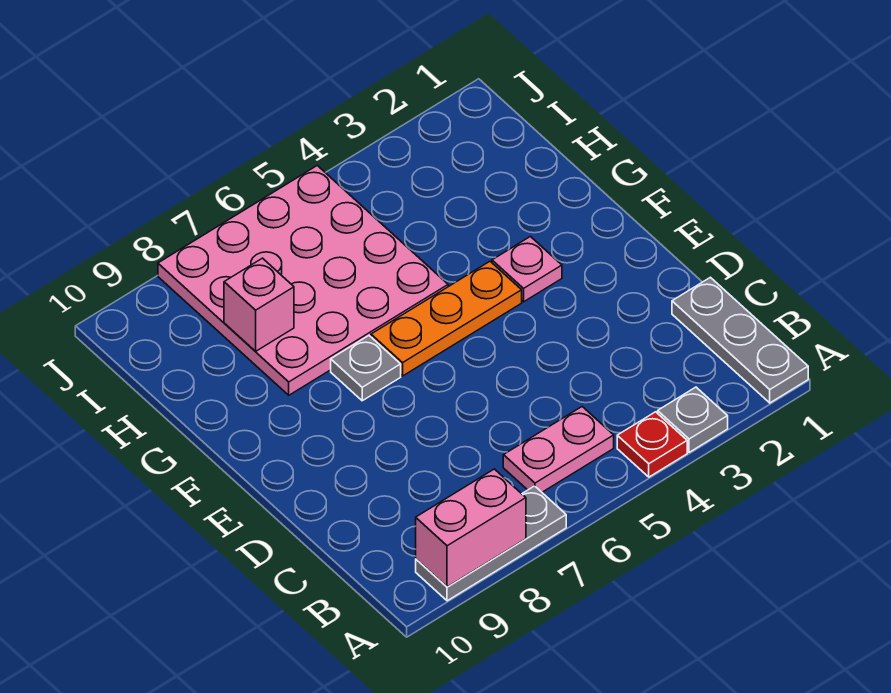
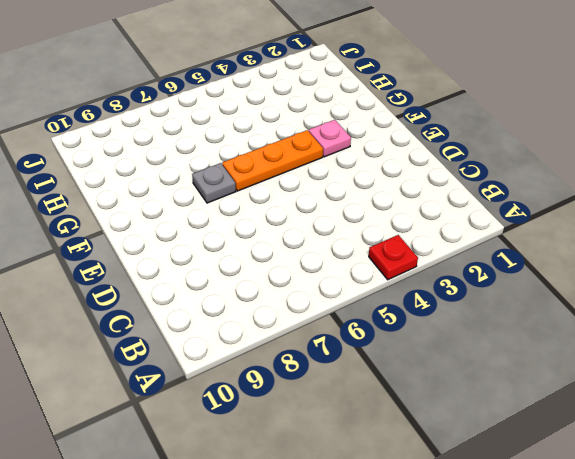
none -> grey 1x3 plate [672,277,808,403]
none -> grey 1x1 plate [658,387,728,452]

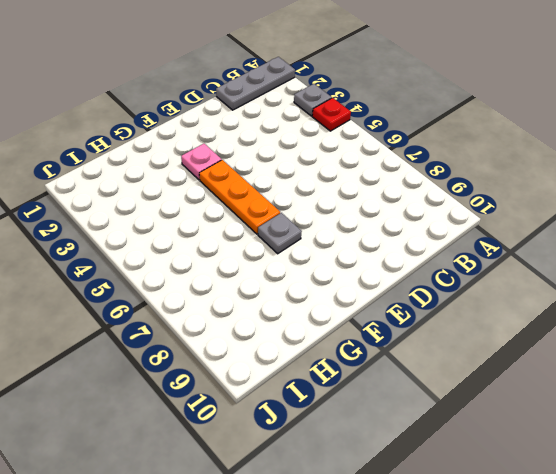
none -> grey 1x3 plate [416,486,566,601]
none -> pink 1x2 plate [503,407,614,492]

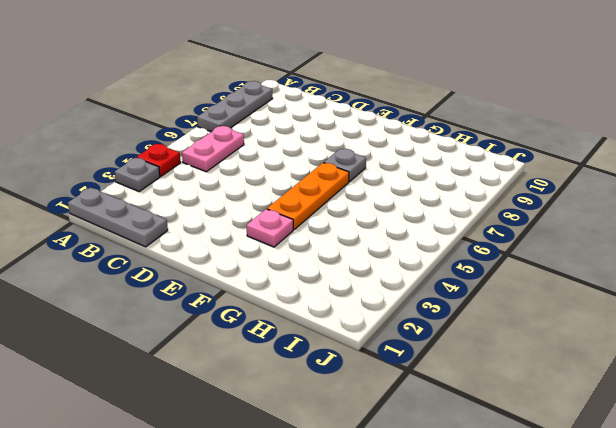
none -> pink 4x4 plate [158,166,448,395]
none -> pink 1x2 brick [416,469,526,587]

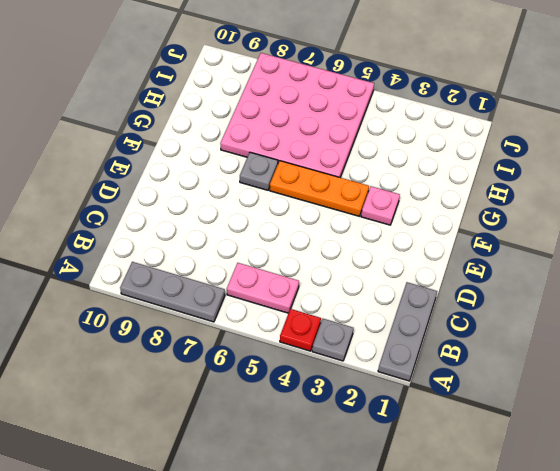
none -> pink 1x2 brick [416,469,526,587]
none -> pink 1x1 brick [224,258,294,351]

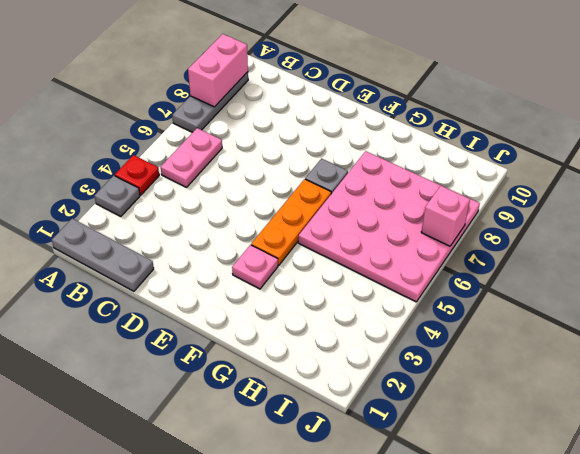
pink 1x1 brick [421,186,470,246] -> pink 1x1 brick moved to [224,258,294,351]

